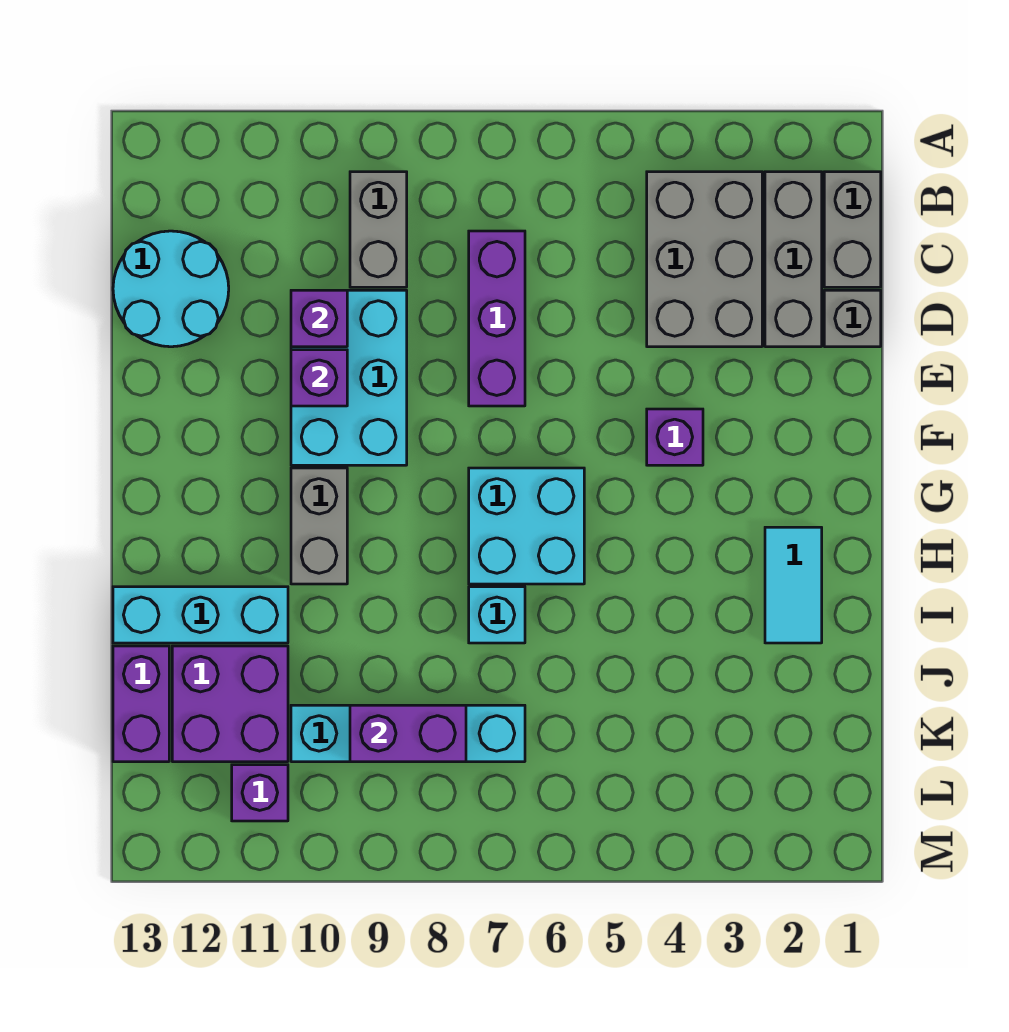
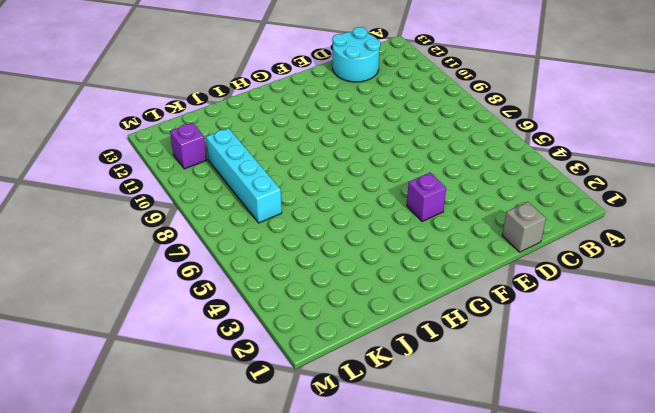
none -> grey 1x2 brick [824,172,881,287]
none -> grey 1x3 brick [765,172,822,347]
none -> grey 2x3 brick [647,172,762,347]

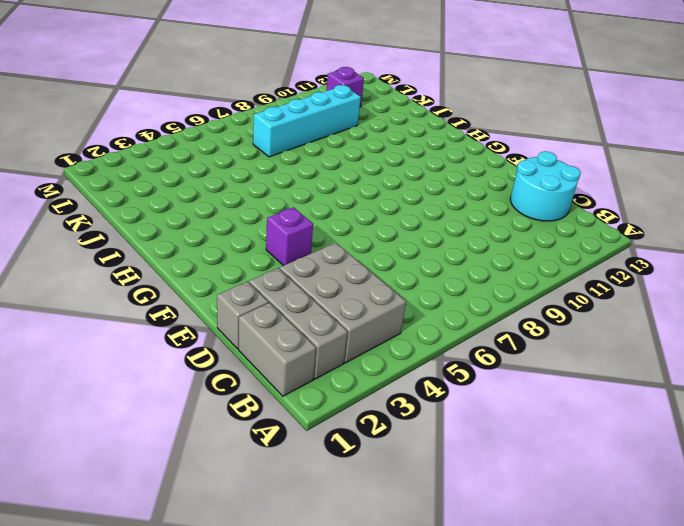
none -> grey 1x2 brick [350,172,407,287]
none -> purple 1x3 brick [469,231,525,406]
none -> cyan 2x3 brick [291,290,407,465]

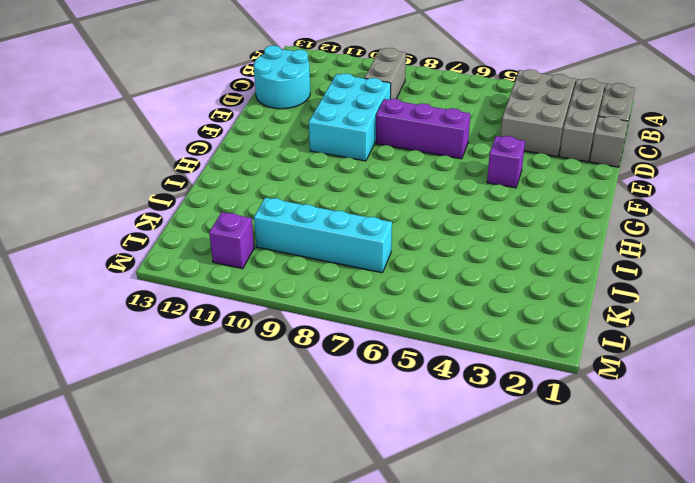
purple 1x3 brick [376,99,470,159] -> purple 1x3 brick turned to [469,231,525,406]
none -> cyan 2x2 brick [469,468,584,584]
none -> grey 1x2 brick [291,468,347,584]
none -> cyan 1x2 tile [765,527,822,643]

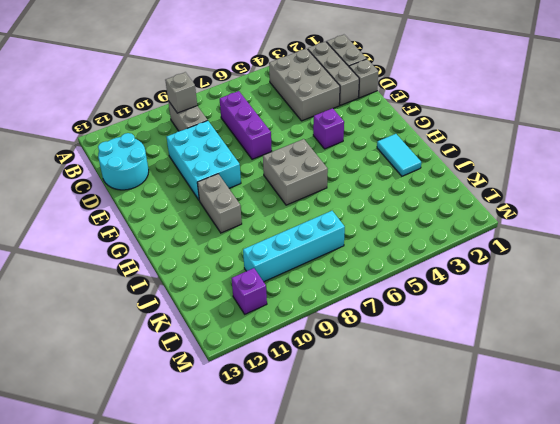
grey 1x1 brick [165,72,197,113] -> none
grey 2x2 brick [263,139,328,205] -> cyan 2x2 brick [469,468,584,584]
none -> cyan 1x1 brick [469,587,525,643]
none -> cyan 1x3 brick [113,587,288,643]
none -> purple 2x2 brick [172,646,288,762]

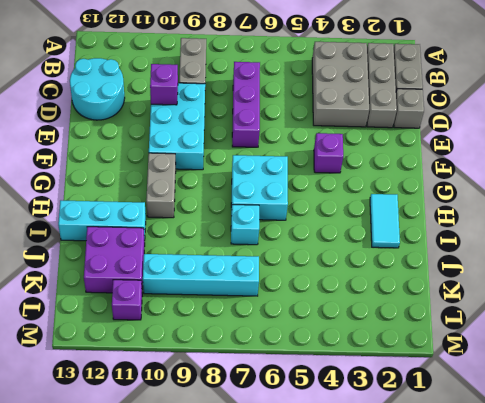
none -> purple 1x2 brick [113,646,169,762]
none -> purple 1x1 brick [291,350,347,406]
none -> purple 1x2 brick [350,705,466,762]

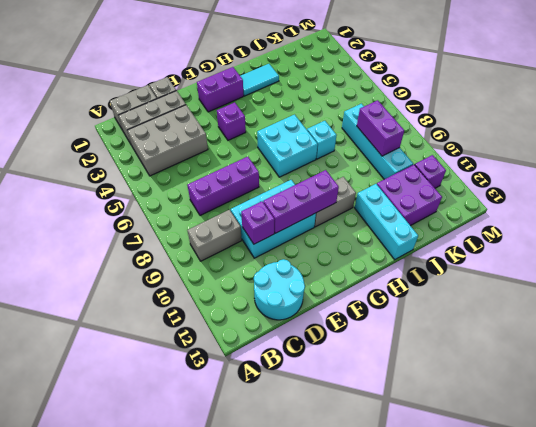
purple 1x3 brick [263,170,339,233] -> purple 1x1 brick [291,350,347,406]
purple 1x2 brick [197,67,244,112] -> purple 1x2 brick moved to [113,646,169,762]

